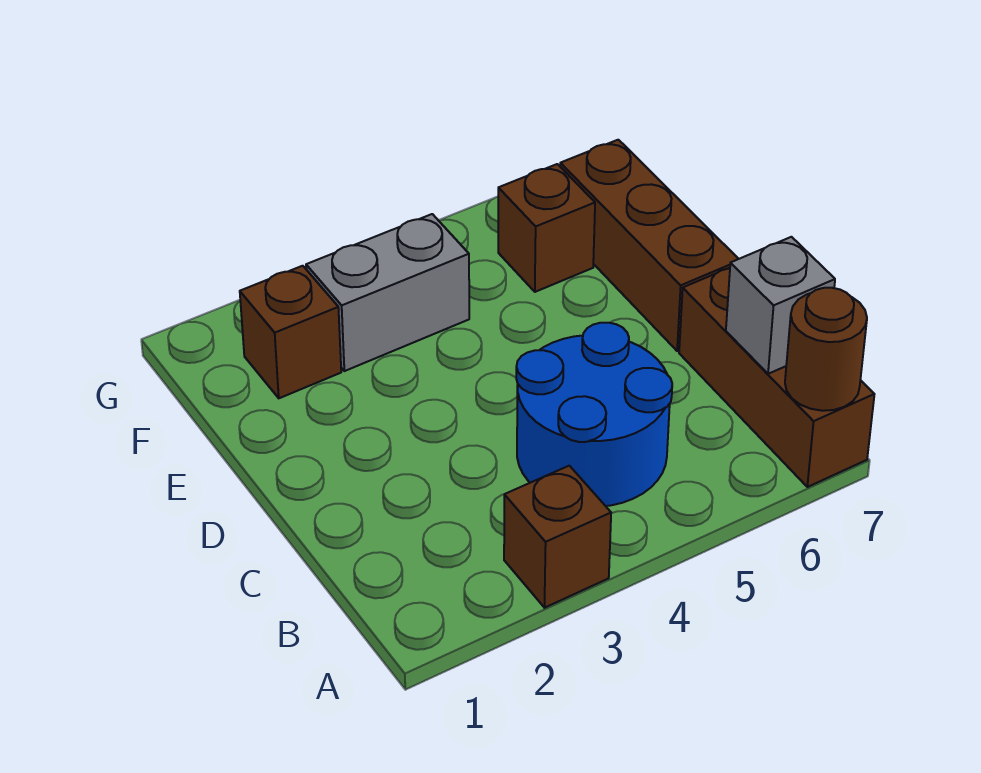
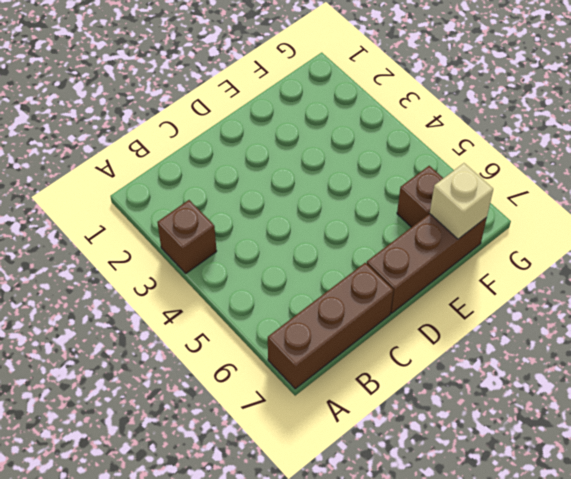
tan 1x1 brick [430,163,493,239] -> none
none -> blue 2x2 round brick [516,323,672,506]
none -> brown 1x1 brick [240,266,341,398]

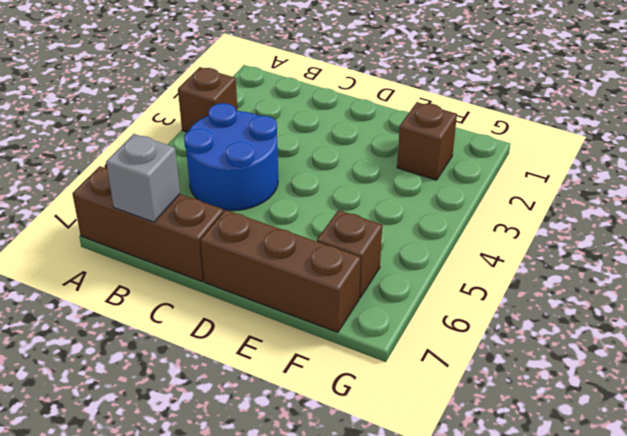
none -> grey 1x2 brick [306,214,469,371]
none -> brown 1x1 round brick [785,288,867,411]

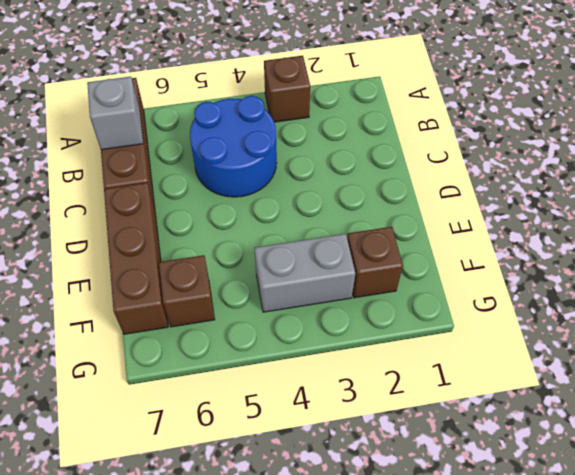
none -> brown 1x1 round brick [785,288,867,411]

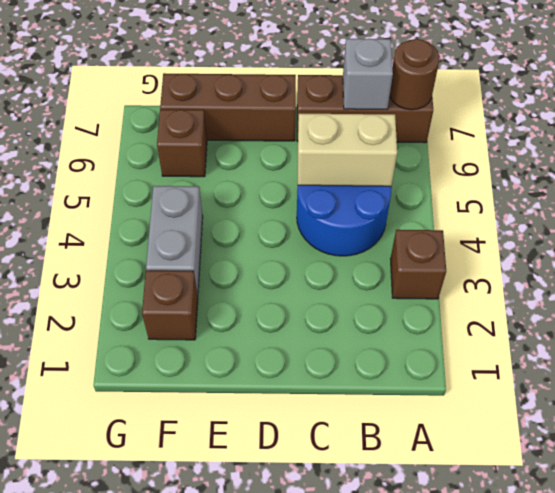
tan 1x2 brick [298,114,397,186] -> none

